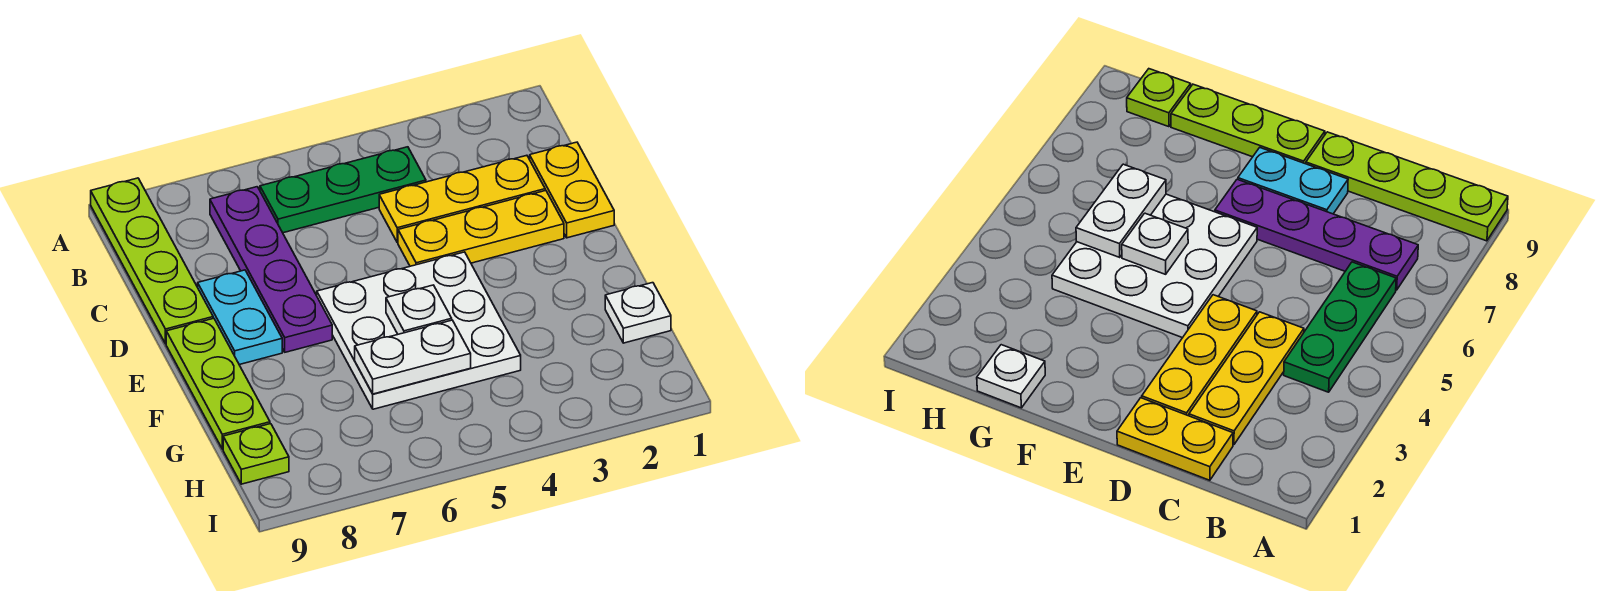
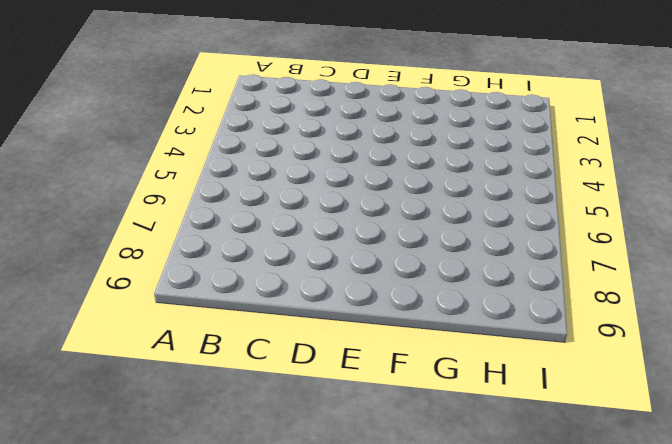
none -> lime 1x4 plate [91,178,213,344]
none -> green 1x3 plate [260,147,426,233]
none -> purple 1x4 plate [210,187,332,352]

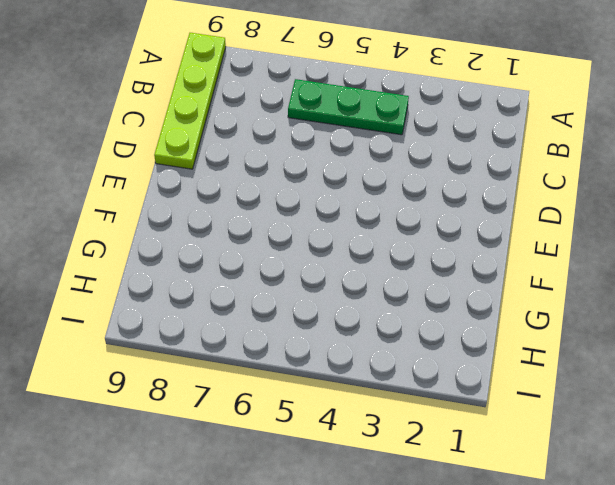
none -> purple 1x4 plate [210,187,332,352]
none -> yellow 1x2 plate [530,142,614,238]
none -> yellow 1x3 plate [379,155,545,243]

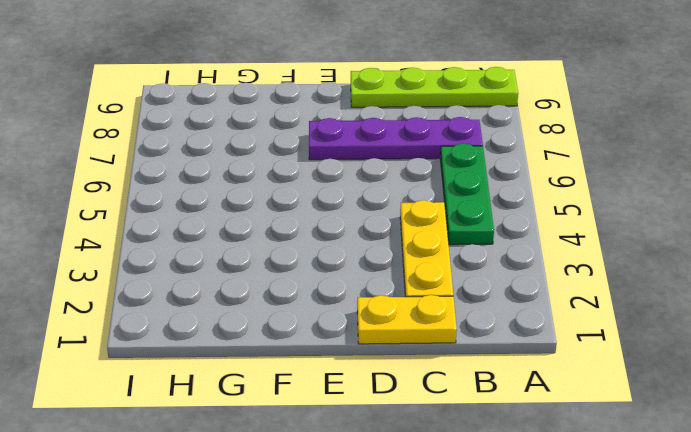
none -> yellow 1x3 plate [398,190,564,266]
none -> cyan 1x2 plate [198,270,282,365]
none -> white 3x3 plate [317,252,521,409]

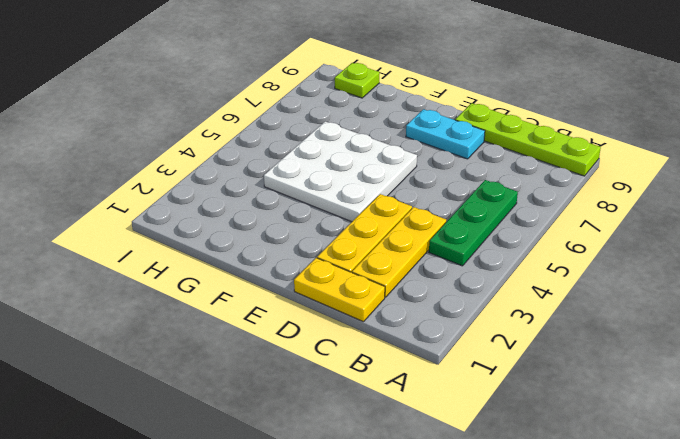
none -> purple 1x4 plate [210,187,332,352]
none -> lime 1x3 plate [166,318,270,449]
none -> white 1x1 plate [605,283,671,343]

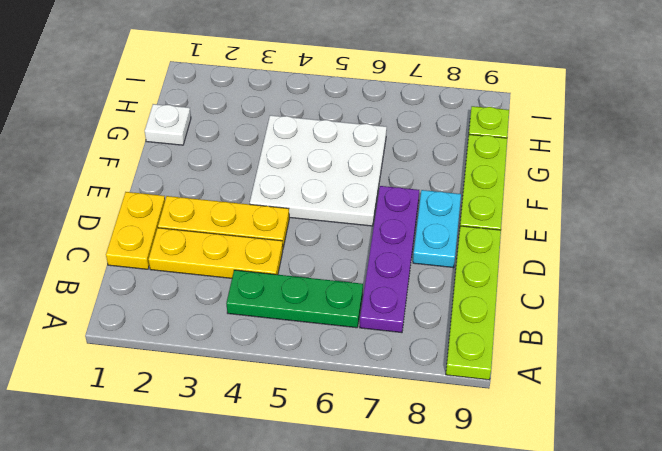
none -> white 1x1 plate [386,285,452,334]
none -> white 1x2 plate [355,320,471,394]

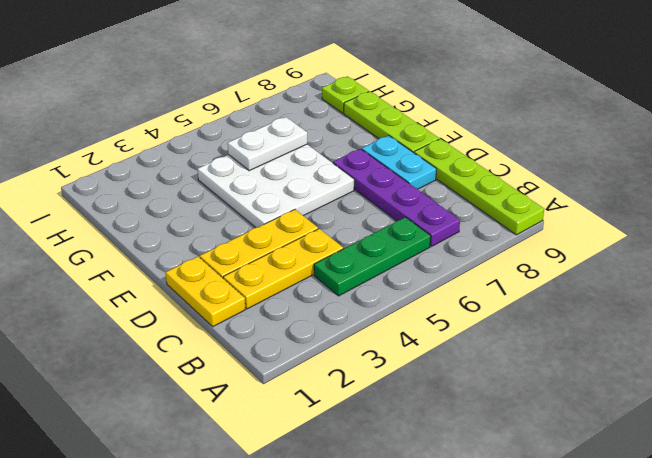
none -> white 1x1 plate [605,283,671,343]
none -> white 1x1 plate [386,285,452,334]

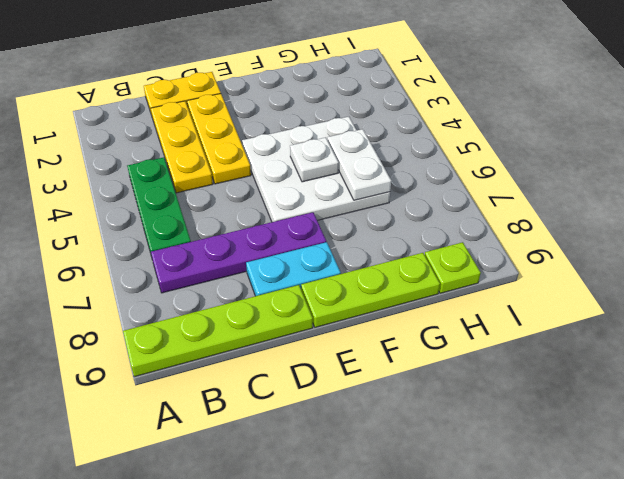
none -> white 1x1 plate [605,283,671,343]

